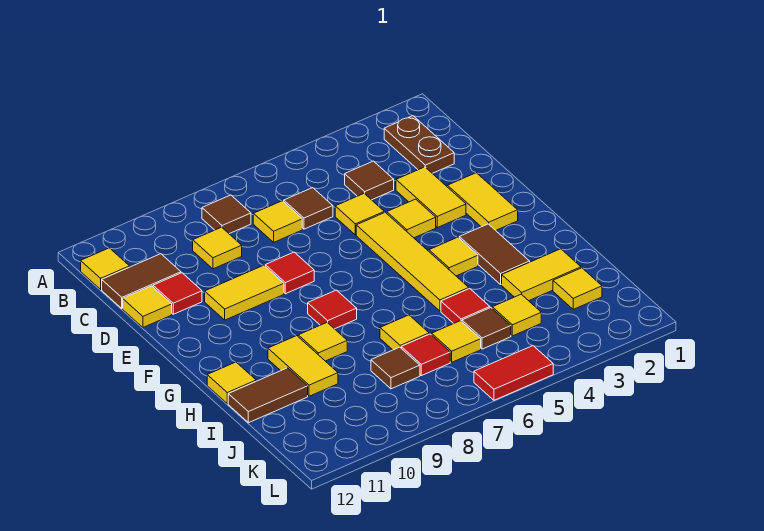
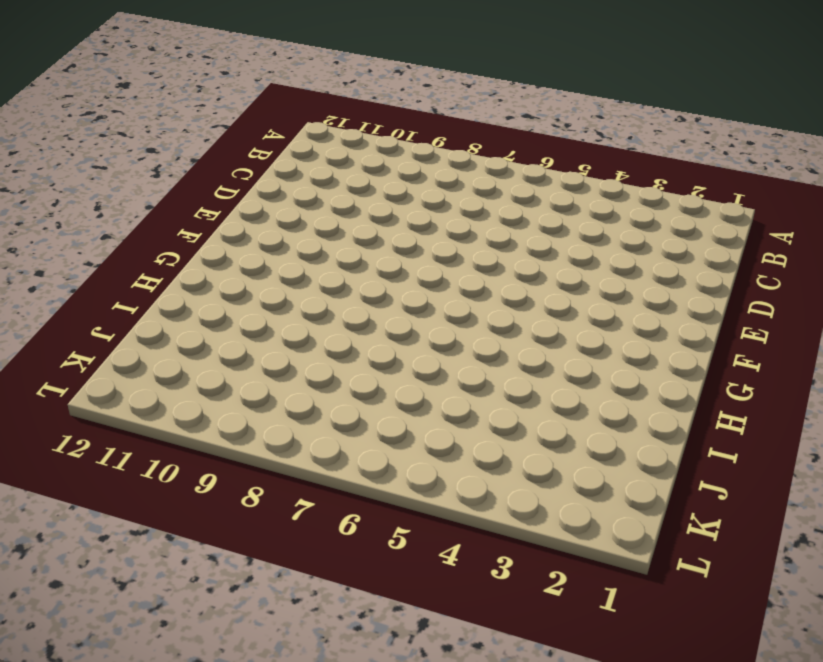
none -> brown 1x2 plate [384,116,454,173]
none -> brown 1x1 tile [202,195,251,234]
none -> yellow 1x1 tile [81,248,130,289]
none -> brown 1x1 tile [345,161,394,200]

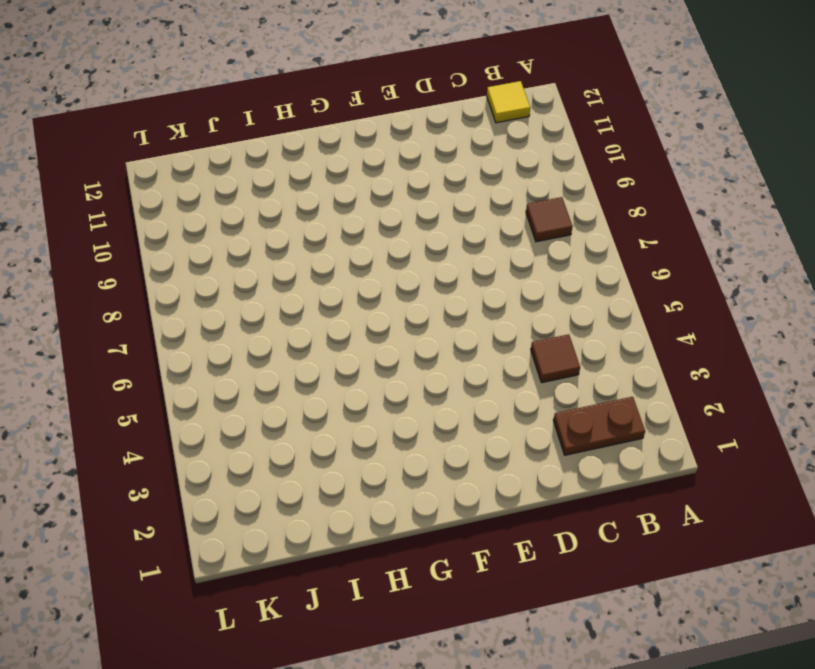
none -> brown 1x1 tile [283,188,333,229]
none -> yellow 1x1 tile [253,201,302,242]
none -> yellow 1x1 tile [193,227,242,269]
none -> brown 1x2 tile [102,254,181,308]

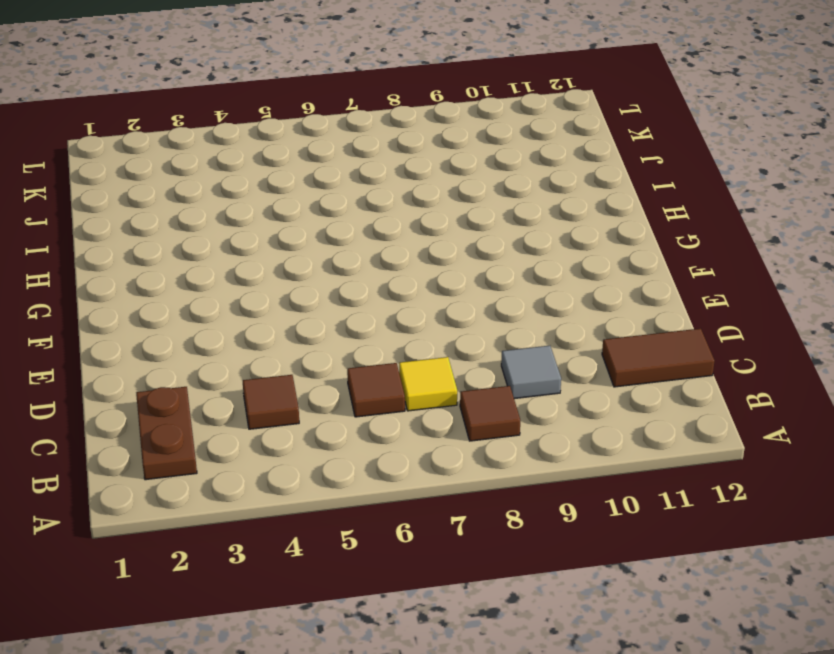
grey 1x1 tile [501,346,561,399] -> yellow 1x1 tile [193,227,242,269]
none -> yellow 1x1 tile [81,248,130,289]
none -> yellow 1x2 tile [396,167,466,228]
none -> yellow 1x1 tile [335,194,384,235]
none -> red 1x1 tile [153,273,202,314]

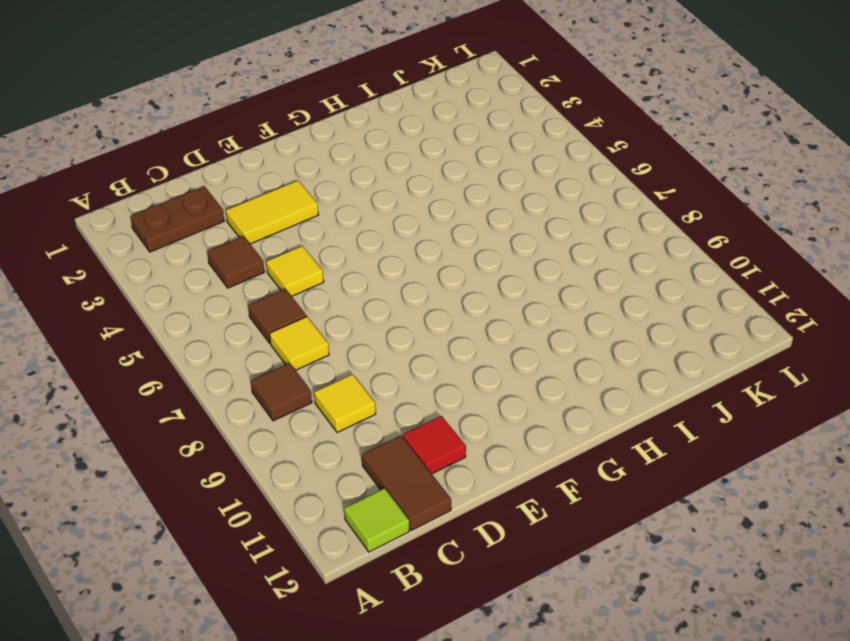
lime 1x1 tile [344,488,409,552] -> yellow 1x1 tile [81,248,130,289]
none -> yellow 1x1 tile [123,286,172,327]
none -> yellow 1x2 tile [448,173,518,230]
none -> yellow 1x1 tile [387,199,436,238]
none -> yellow 1x4 tile [356,212,469,311]

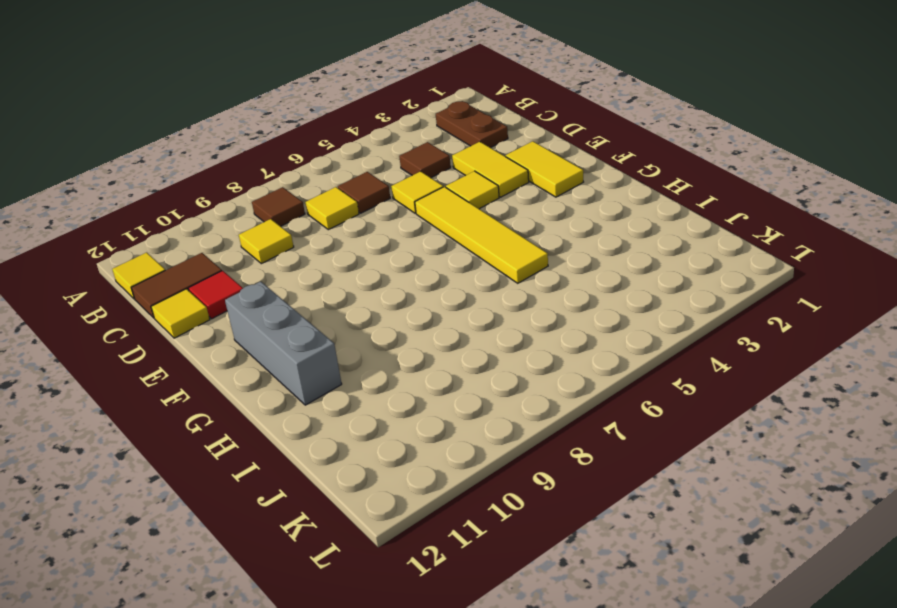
grey 1x3 brick [225,282,342,405] -> none
none -> red 1x1 tile [265,252,314,294]
none -> yellow 1x2 tile [205,265,284,320]
none -> brown 1x2 tile [459,224,530,284]
none -> yellow 1x1 tile [429,237,478,276]

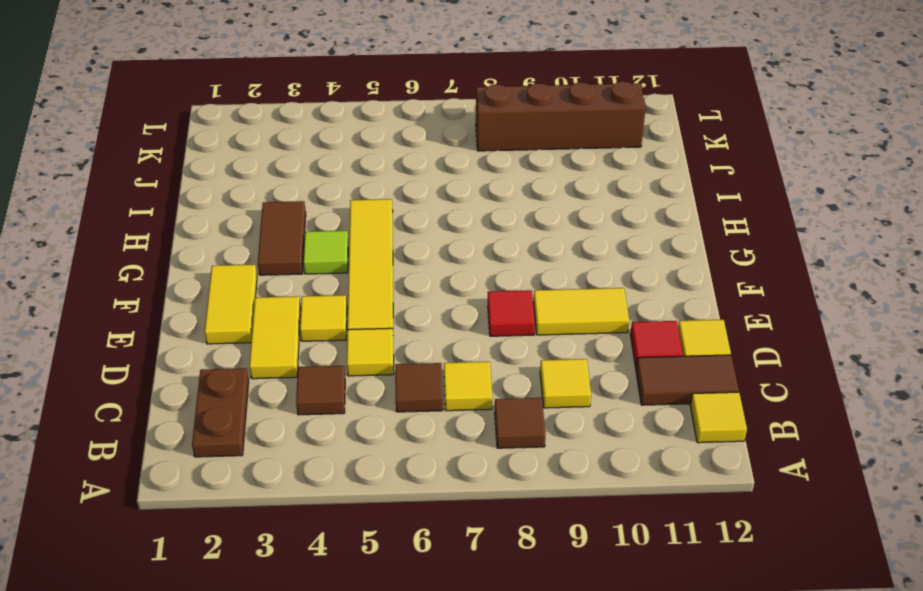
lime 1x1 tile [303,231,348,274] -> yellow 1x1 tile [429,237,478,276]
brown 1x4 brick [476,81,646,151] -> none
none -> red 1x1 tile [308,290,357,329]
none -> yellow 1x1 tile [298,323,347,361]
none -> yellow 1x2 tile [268,336,338,396]
none -> yellow 1x1 tile [207,362,256,404]

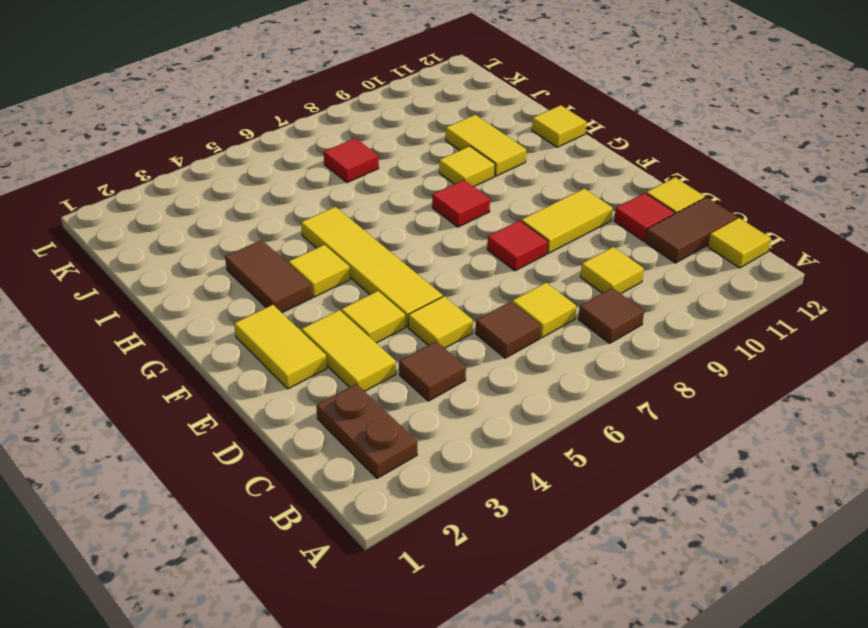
none -> yellow 1x2 tile [502,249,581,301]
none -> red 1x1 tile [441,289,490,324]
none -> yellow 1x1 tile [380,315,429,350]
none -> brown 1x2 tile [228,368,308,423]

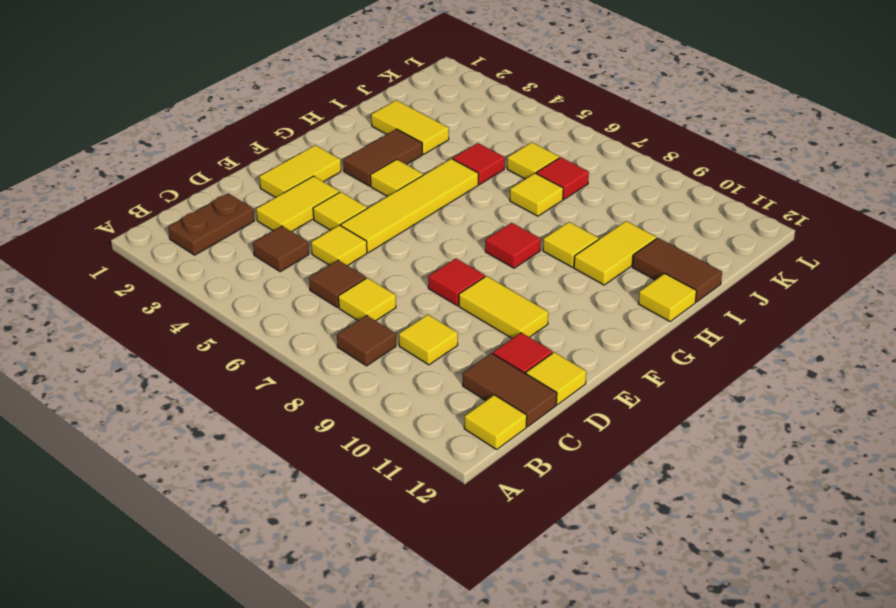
none -> yellow 1x1 tile [553,268,602,309]
none -> yellow 1x1 tile [492,294,541,336]
none -> brown 1x1 tile [462,308,511,349]
none -> brown 1x1 tile [371,347,420,389]

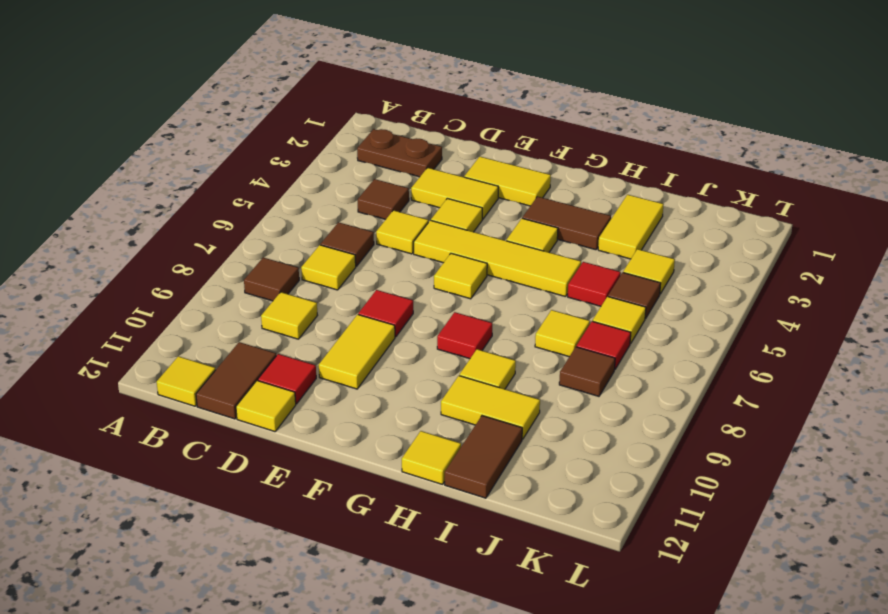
yellow 1x1 tile [434,253,487,299] -> yellow 1x1 tile moved to [553,268,602,309]
none -> red 1x2 tile [474,346,553,400]

